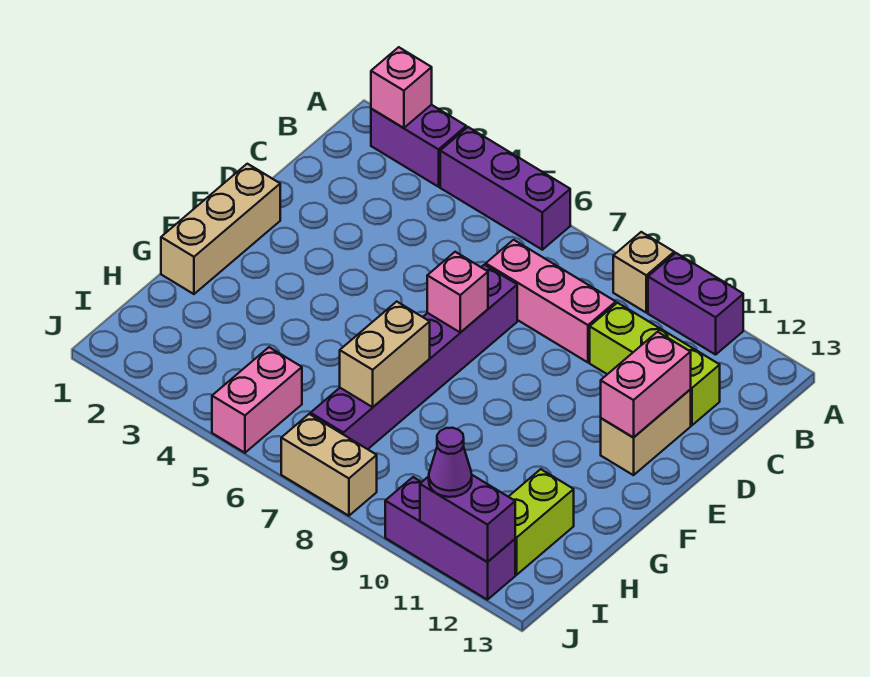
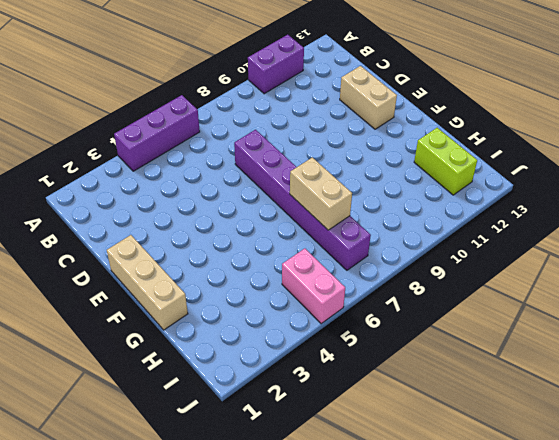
none -> purple 1x2 brick [371,105,466,187]
none -> tan 1x1 brick [613,232,674,313]
none -> pink 1x3 brick [486,240,616,362]

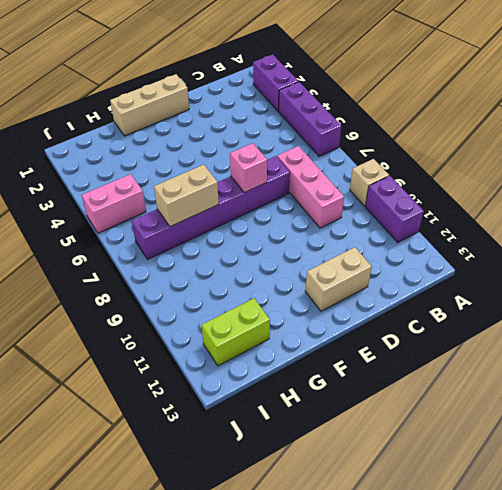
none -> lime 1x3 brick [590,303,720,425]
none -> tan 1x2 brick [281,414,377,516]
none -> purple 1x3 brick [385,477,515,600]

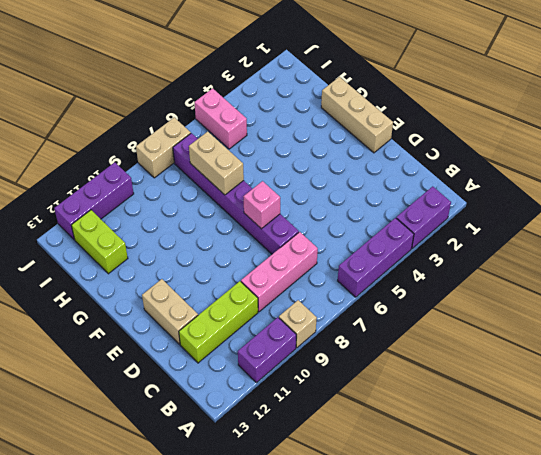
none -> pink 1x1 brick [371,47,432,128]
none -> pink 1x2 brick [601,332,691,438]
none -> purple 1x2 brick [420,475,515,562]

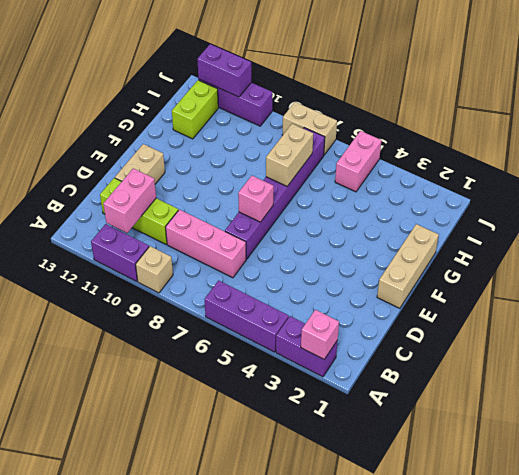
pink 1x2 brick [103,168,156,233] -> pink 1x2 brick moved to [601,332,691,438]
none -> purple 1x1 cone [429,428,472,497]

